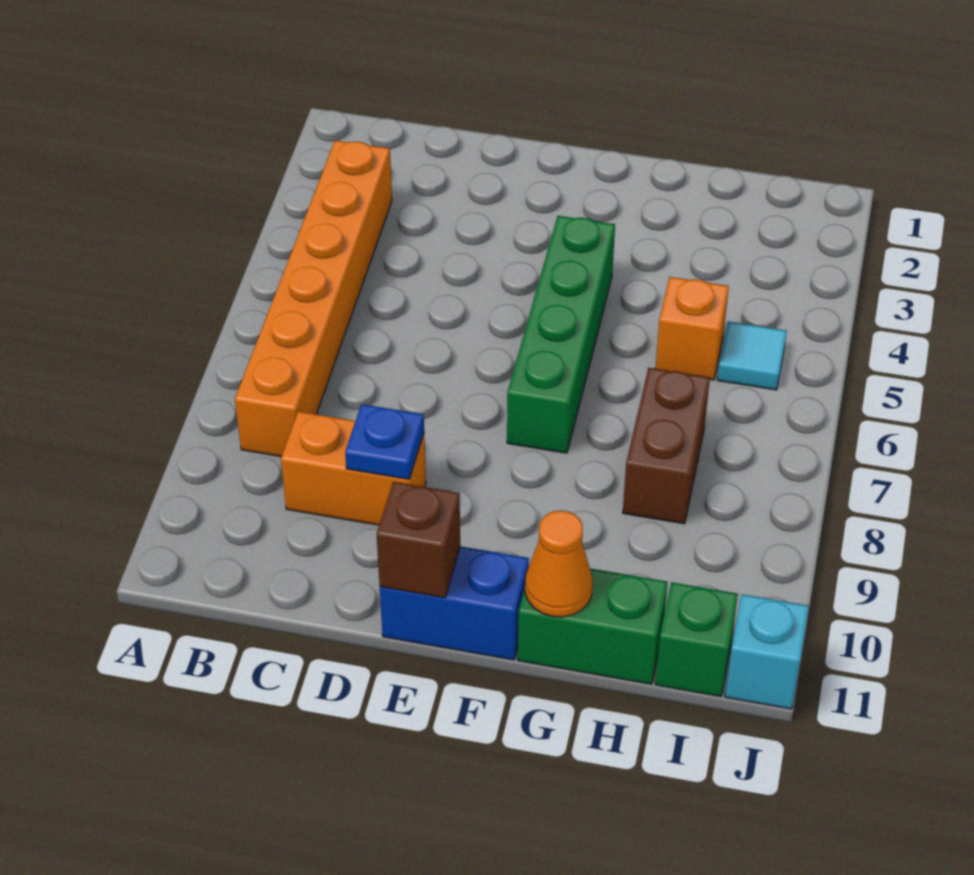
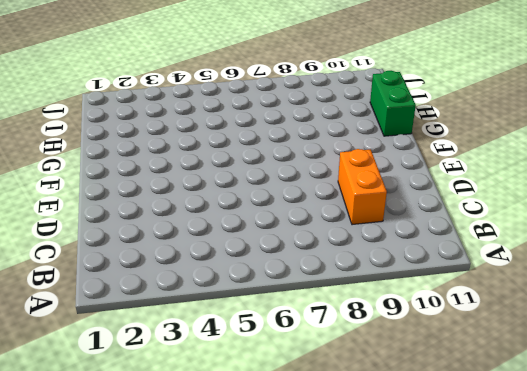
none -> orange 1x6 brick [235,141,392,456]
none -> blue 1x2 brick [380,546,529,660]
none -> green 1x4 brick [507,216,615,453]

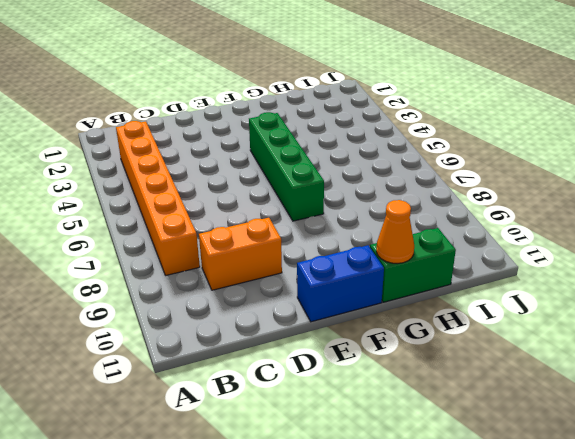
none -> orange 1x1 brick [655,277,729,380]
none -> brown 1x2 brick [623,368,710,524]
none -> cyan 1x1 tile [717,322,787,390]

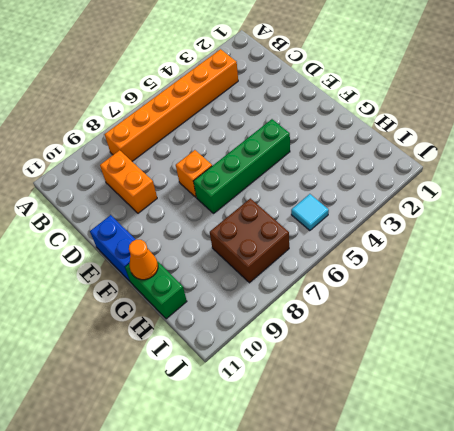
orange 1x1 brick [176,150,212,197] -> orange 1x1 brick moved to [655,277,729,380]
brown 2x2 brick [210,198,289,283] -> brown 1x2 brick [623,368,710,524]
none -> green 1x1 brick [655,582,738,696]
none -> cyan 1x1 brick [725,594,809,709]
none -> blue 1x1 plate [345,404,424,479]

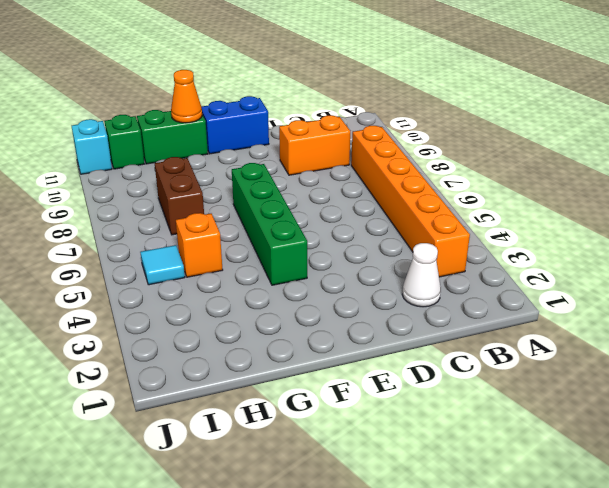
white 1x1 cone [402,243,441,307] -> none
none -> blue 1x1 plate [345,404,424,479]
none -> brown 1x1 brick [377,482,460,598]

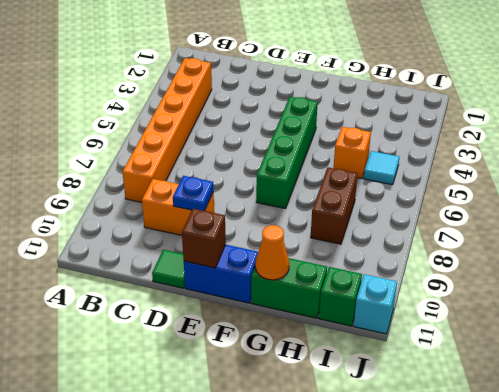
green 1x1 tile [152,250,185,288] -> none

